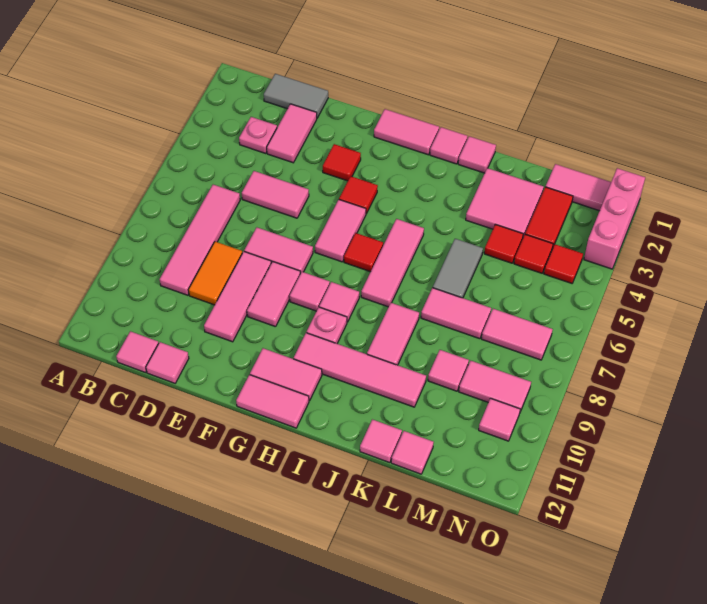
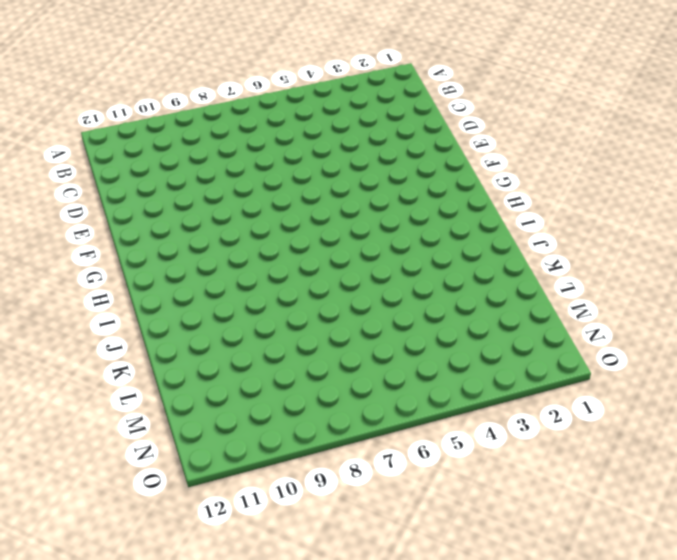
none -> grey 1x2 tile [264,74,328,118]
none -> pink 1x1 plate [239,117,277,154]
none -> pink 1x4 tile [160,185,240,295]
none -> pink 1x1 tile [116,331,159,373]

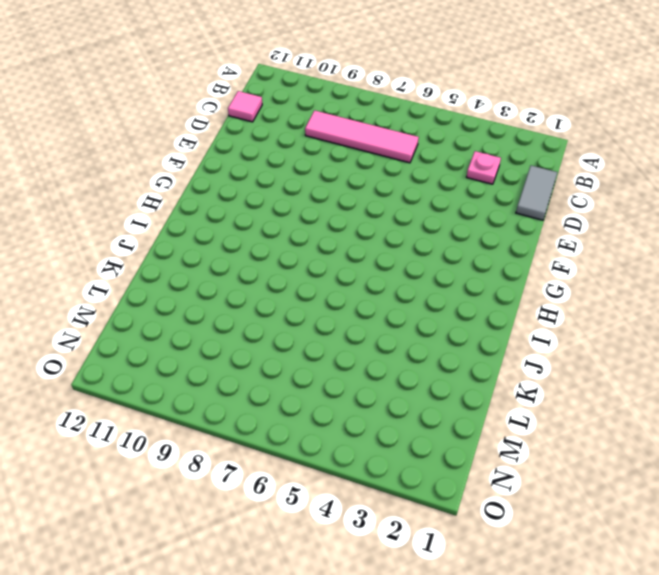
none -> pink 1x2 tile [267,104,317,163]
none -> pink 1x2 tile [242,171,309,218]
none -> orange 1x2 tile [189,242,242,305]
none -> pink 1x1 tile [146,342,189,383]

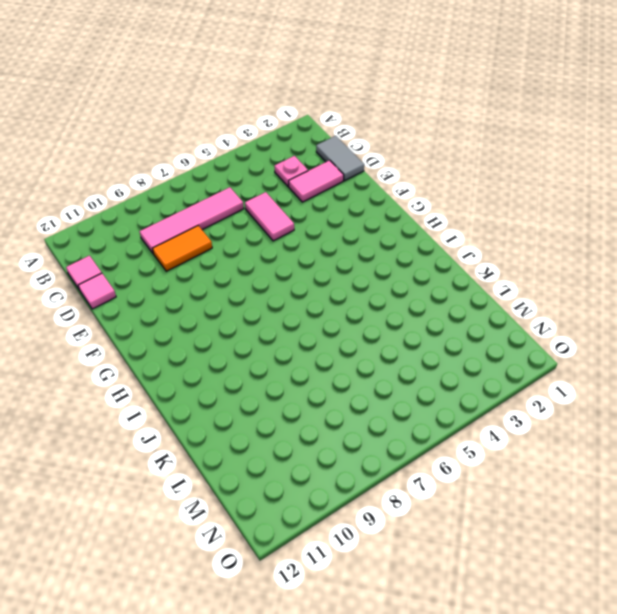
none -> pink 1x2 tile [244,227,313,274]
none -> pink 1x3 tile [204,252,271,342]
none -> red 1x1 tile [323,144,361,181]
none -> pink 1x2 tile [247,262,300,327]

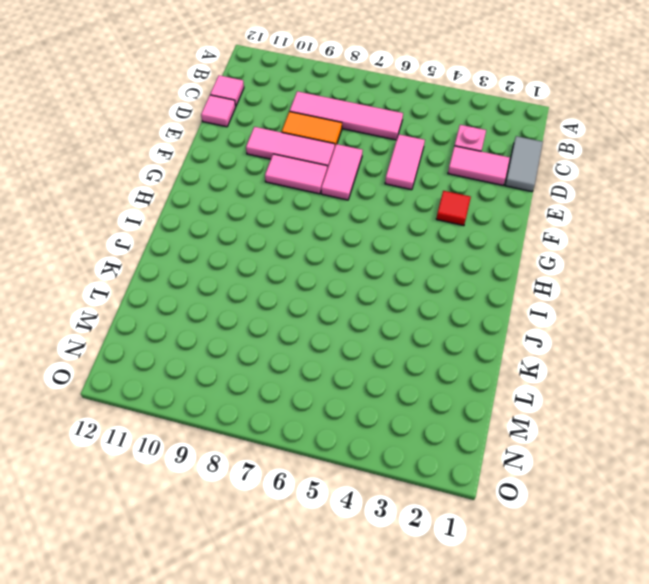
none -> pink 1x2 tile [374,109,439,155]
none -> red 1x1 tile [339,176,378,214]
none -> pink 1x2 tile [315,200,366,262]
none -> pink 1x1 tile [290,272,330,311]

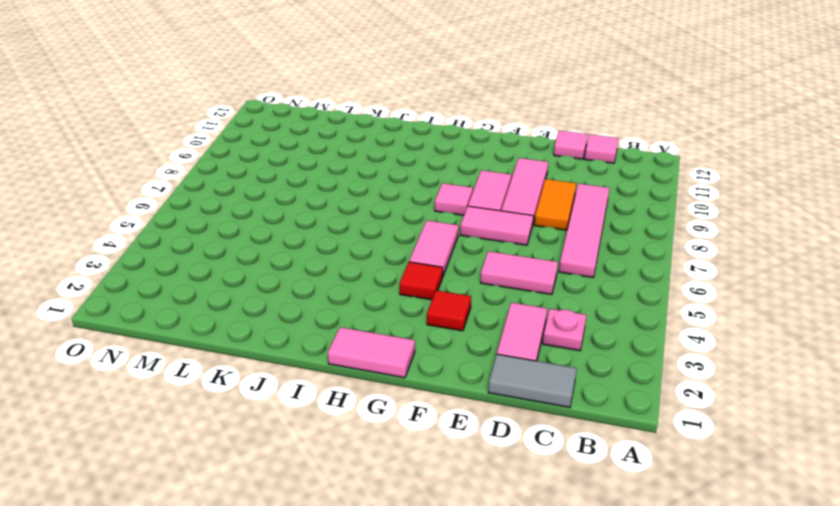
none -> pink 1x2 tile [250,348,322,401]
none -> pink 1x2 tile [236,375,309,428]
none -> red 1x1 tile [344,233,383,272]
none -> pink 1x1 tile [319,282,359,322]

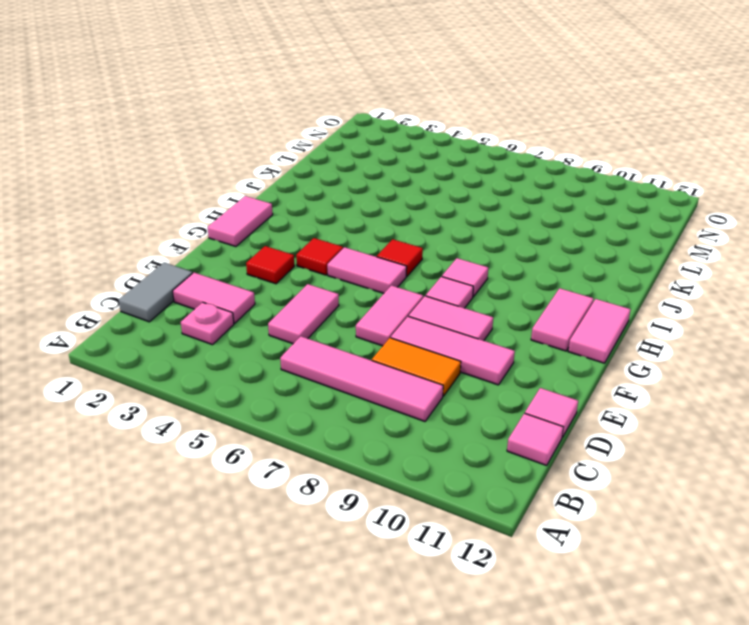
none -> pink 1x1 plate [307,307,347,344]
none -> pink 1x4 tile [294,333,426,407]
none -> pink 1x1 tile [430,127,467,164]
none -> pink 1x3 tile [361,219,424,307]

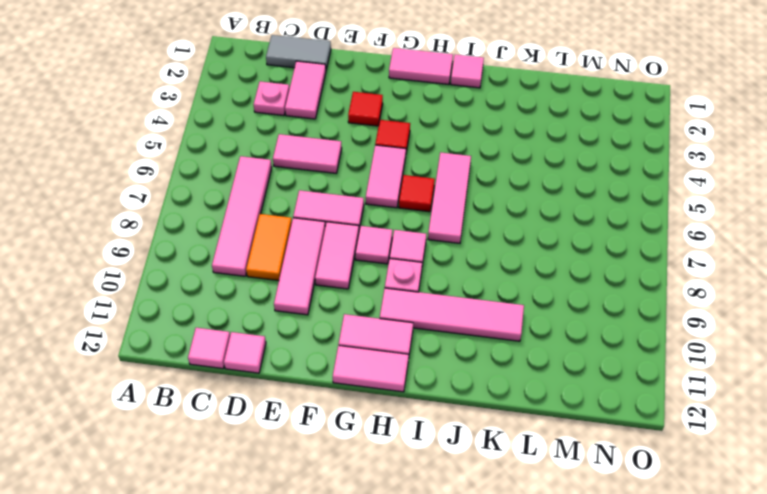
none -> pink 1x1 tile [458,136,496,173]
none -> pink 1x2 tile [367,303,419,365]
none -> pink 2x2 tile [466,168,544,237]
none -> grey 1x2 tile [433,239,483,298]

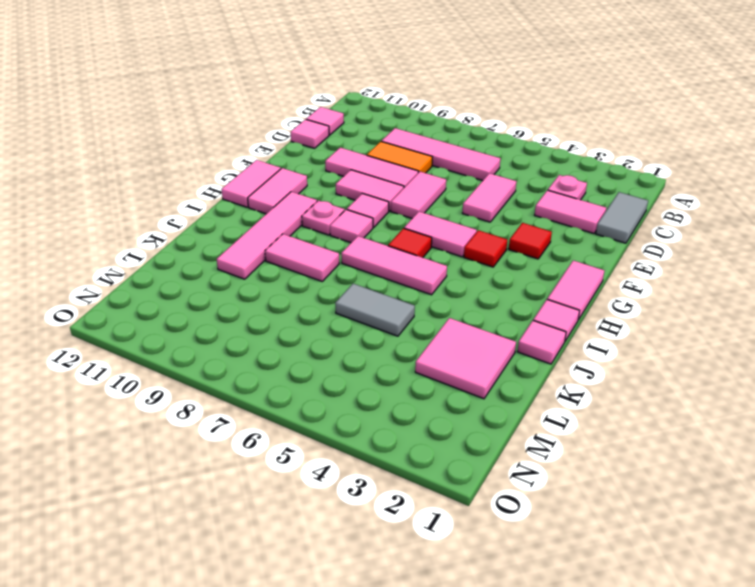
none -> pink 1x2 tile [421,288,491,339]
none -> pink 1x1 tile [360,419,402,463]
none -> red 1x1 tile [484,224,523,263]
none -> pink 1x1 tile [428,350,469,391]

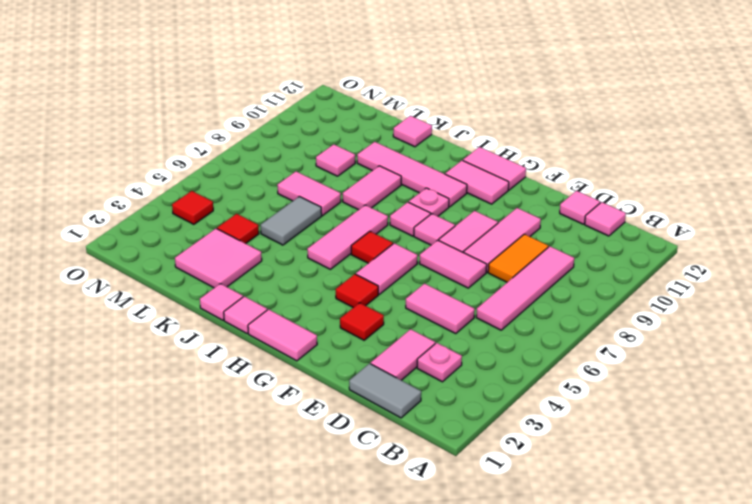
none -> pink 1x1 tile [391,431,434,474]
none -> pink 1x2 tile [546,164,611,211]
none -> red 1x2 tile [525,187,573,249]
none -> red 1x1 tile [514,234,553,273]

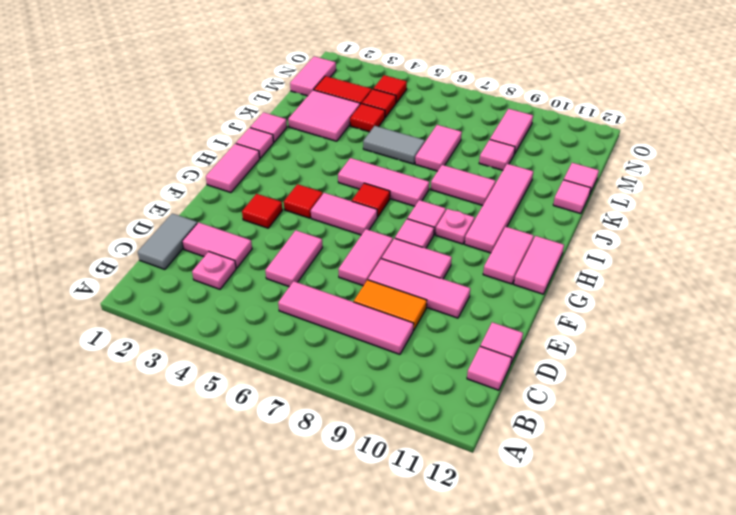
none -> pink 1x2 tile [482,309,553,360]
none -> pink 1x1 tile [479,398,520,441]
none -> pink 1x3 brick [584,168,645,269]

